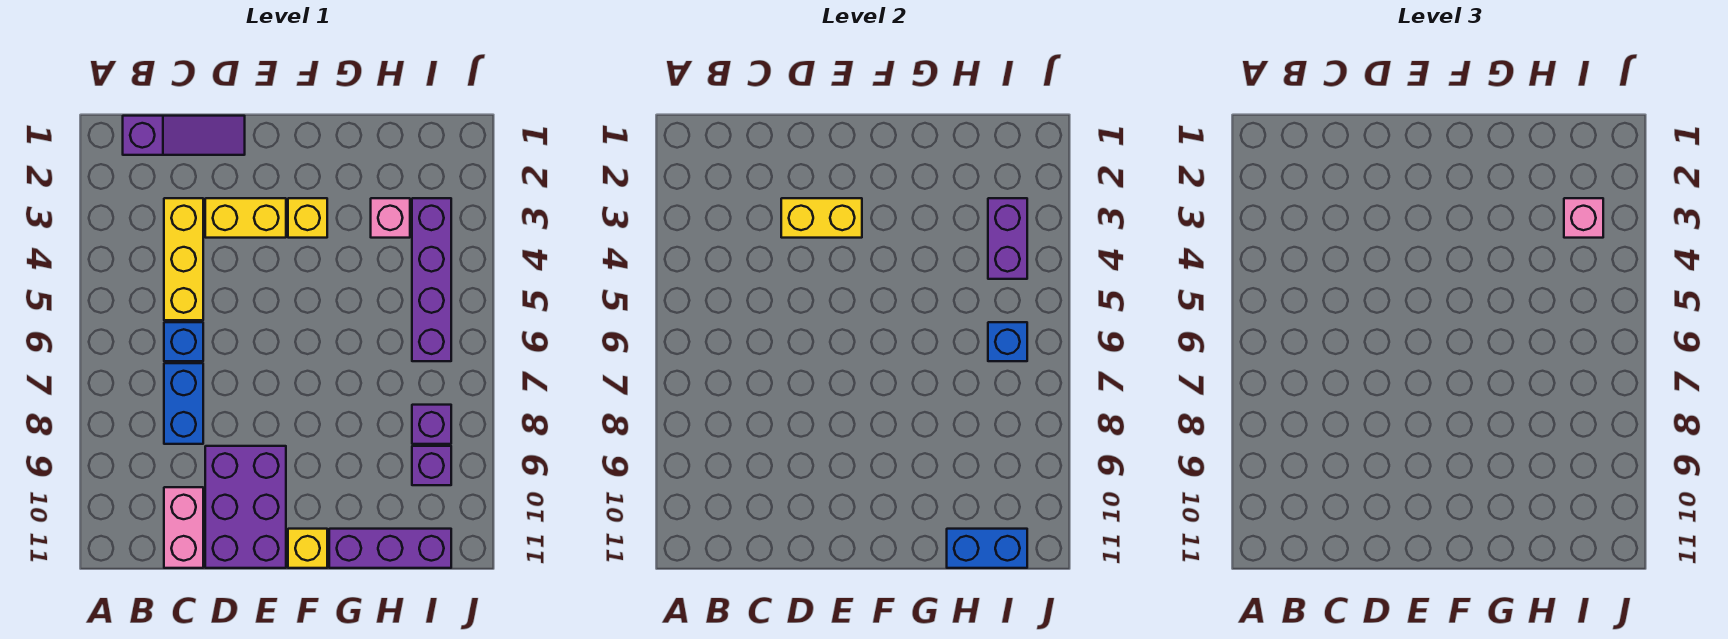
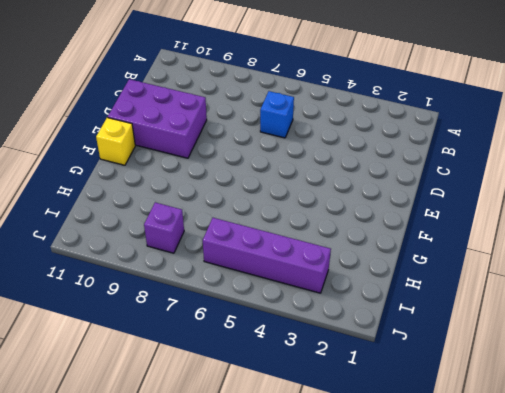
none -> purple 1x3 slope [123,116,245,155]
none -> yellow 1x3 brick [164,198,203,320]
none -> blue 1x2 brick [164,363,203,444]

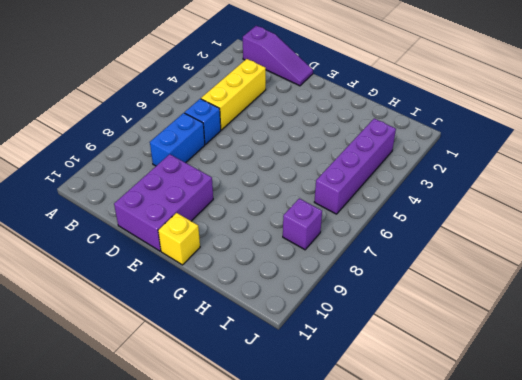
none -> pink 1x2 brick [164,487,203,568]
none -> yellow 1x2 brick [205,198,286,238]
none -> yellow 1x1 brick [288,198,327,238]

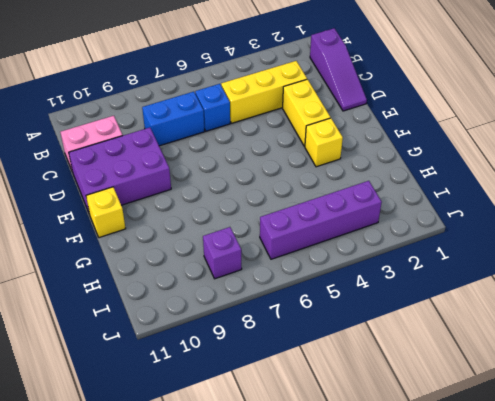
none -> purple 1x3 brick [329,529,451,568]
none -> pink 1x1 brick [371,198,410,238]
none -> purple 1x1 brick [412,446,451,485]

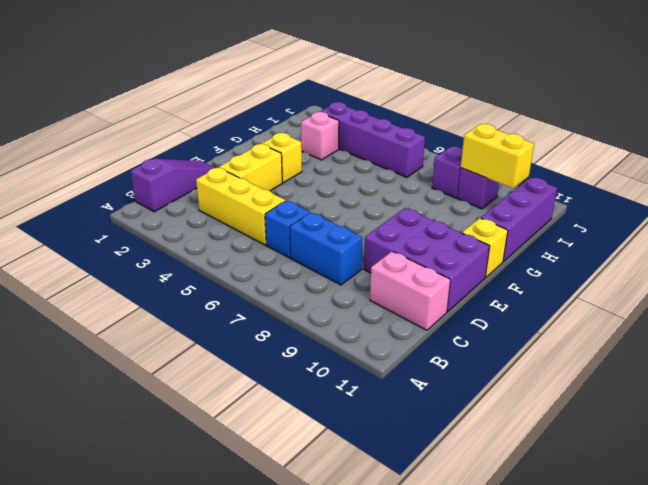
yellow 1x2 brick [461,124,534,188] -> yellow 1x2 brick turned to [781,198,862,238]
none -> blue 1x2 brick [947,529,1027,568]
none -> purple 1x2 brick [988,198,1027,279]
none -> blue 1x1 brick [988,322,1027,361]

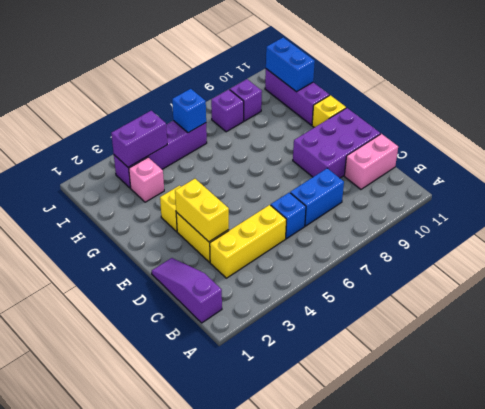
none -> pink 1x1 brick [1564,198,1603,238]

